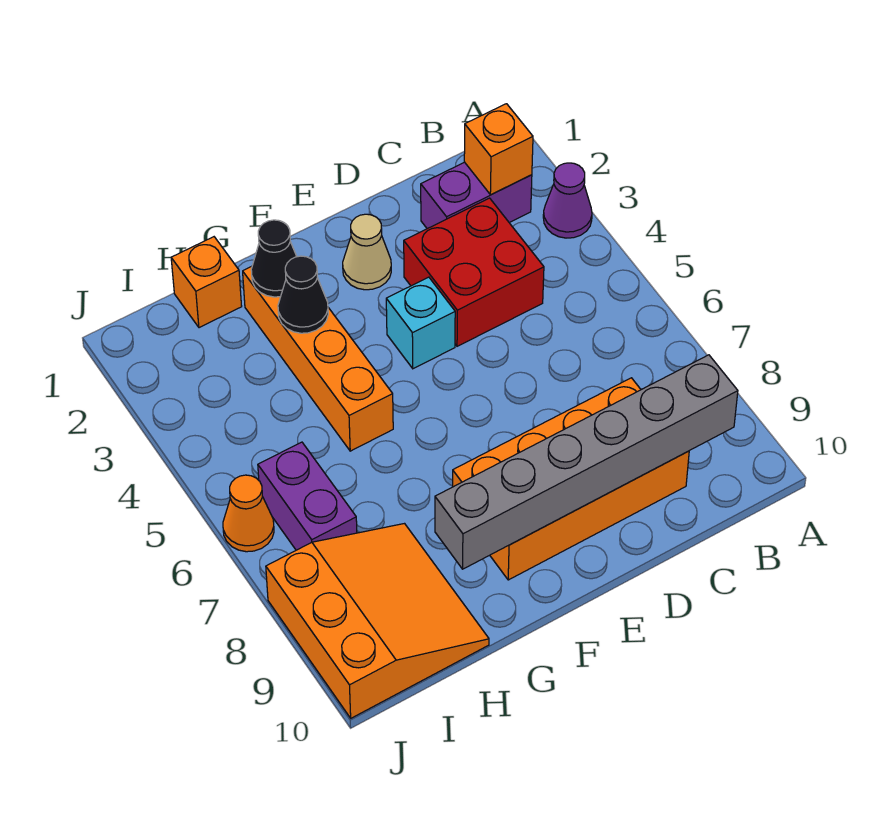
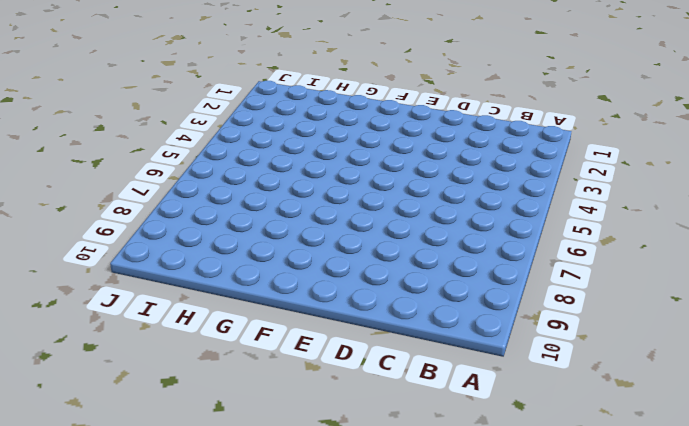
none -> purple 1x1 cone [543,163,592,238]
none -> purple 1x2 brick [421,162,532,229]
none -> red 2x2 brick [404,198,544,346]

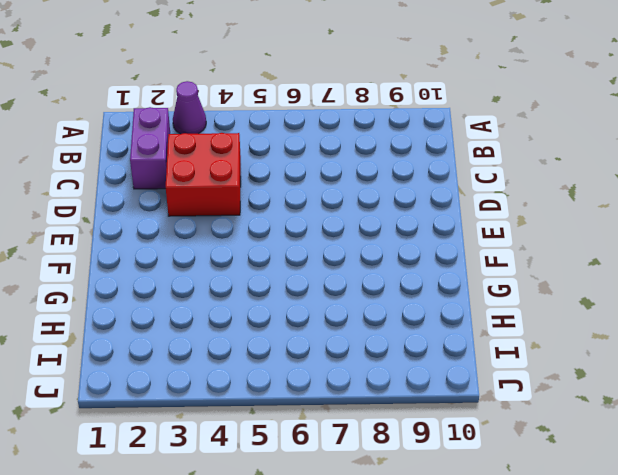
none -> orange 2x4 brick [453,378,689,580]
none -> tan 1x1 cone [343,214,391,290]
none -> cyan 1x1 brick [386,277,455,369]

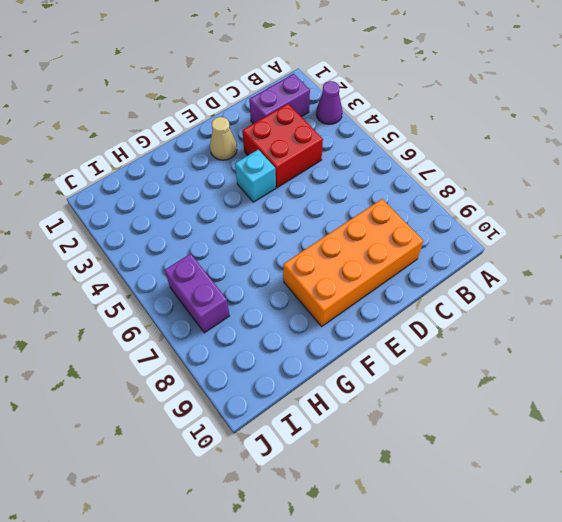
none -> orange 1x4 brick [243,266,393,451]
none -> orange 1x1 brick [171,237,242,328]
none -> orange 3x3 slope [266,524,489,718]

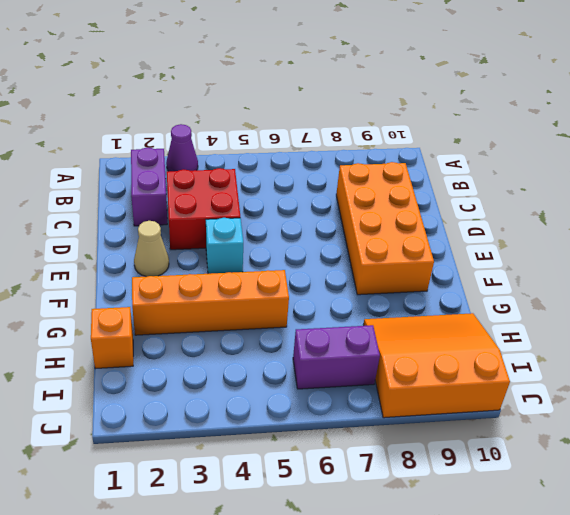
none -> orange 1x1 cone [223,475,274,552]
none -> orange 1x1 brick [464,104,533,195]
none -> grey 1x6 brick [435,355,738,569]

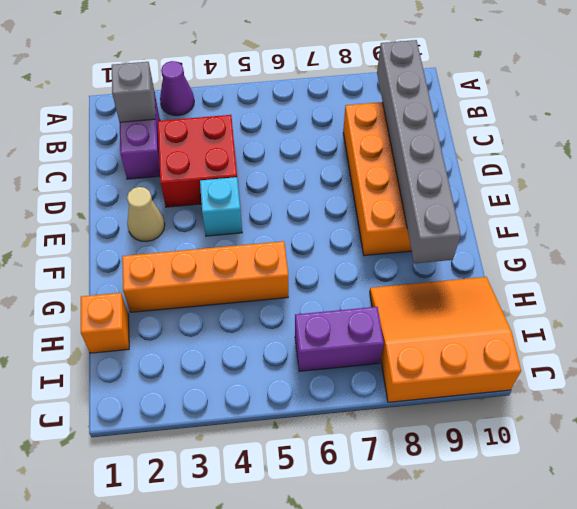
grey 1x1 brick [112,62,156,122] -> orange 1x1 brick [464,104,533,195]
none -> orange 1x1 cone [223,475,274,552]
none -> black 1x1 cone [251,220,297,297]
none -> black 1x1 cone [278,256,328,333]

